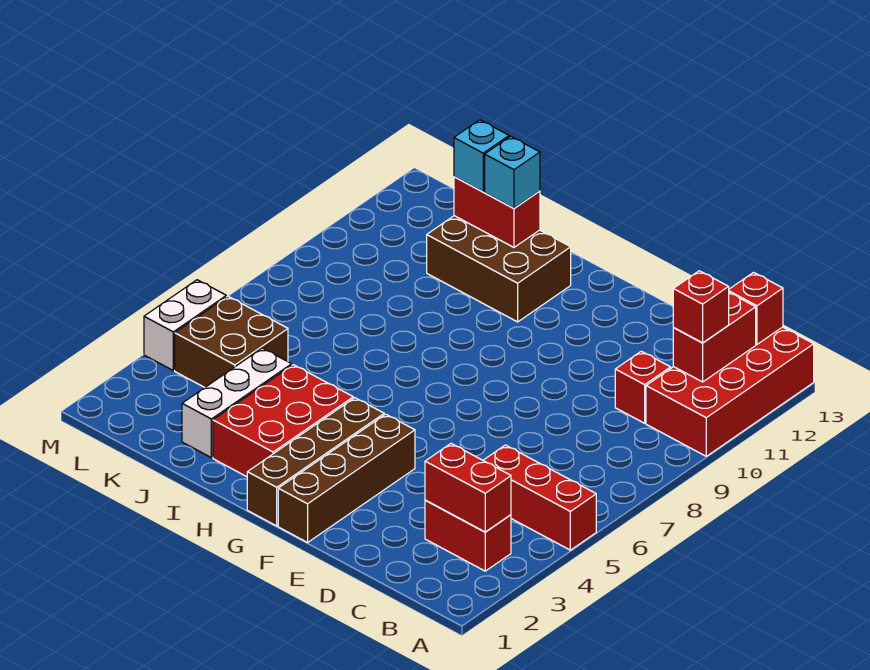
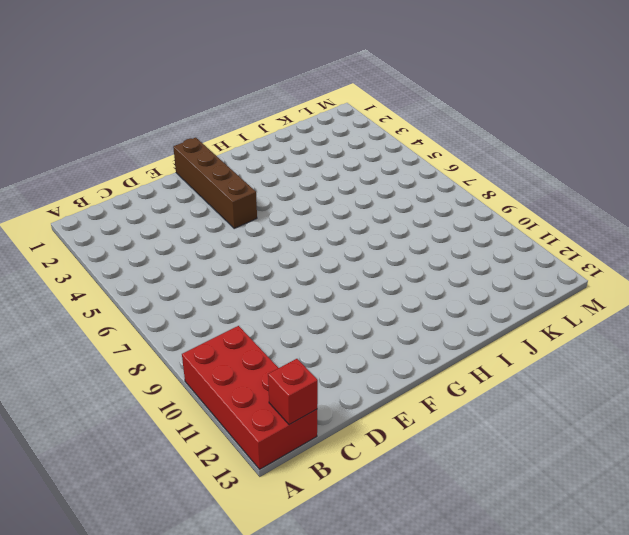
none -> red 1x3 brick [483,445,596,550]
none -> red 1x2 brick [425,500,511,571]
none -> red 1x1 brick [615,351,671,423]

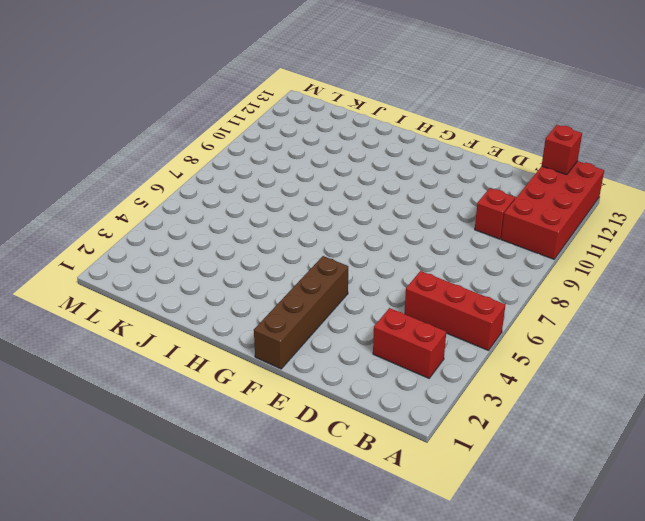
none -> brown 1x4 brick [247,398,384,526]
none -> red 2x3 brick [213,365,353,477]
none -> brown 2x3 brick [427,216,571,322]

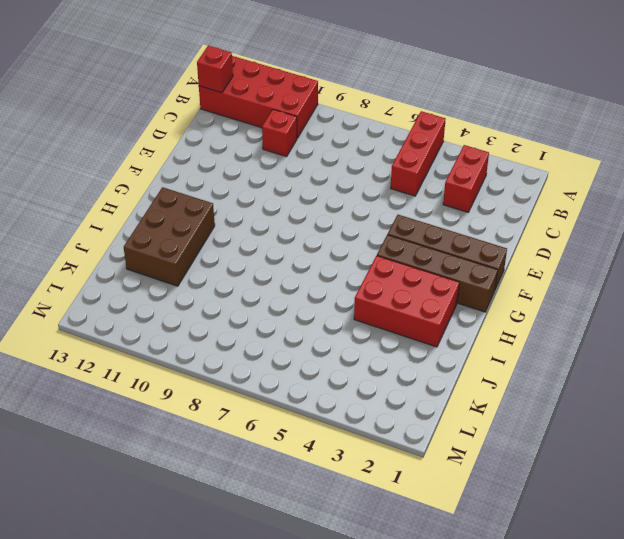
none -> white 1x3 brick [182,348,292,458]
none -> brown 2x2 brick [175,296,288,387]
none -> white 1x2 brick [144,280,226,370]

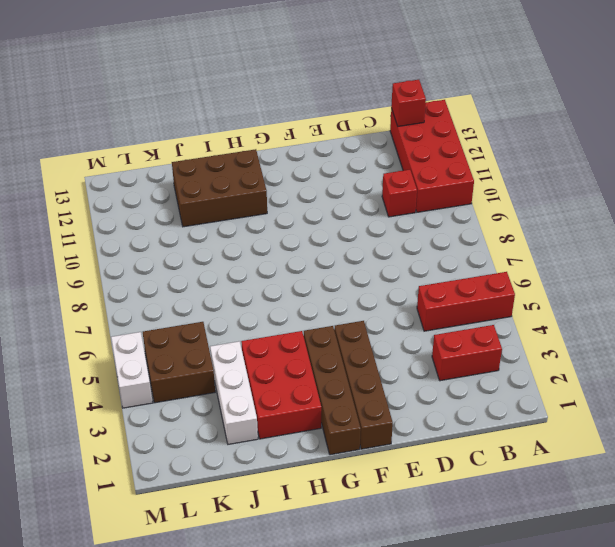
none -> red 1x2 brick [425,444,511,532]
none -> red 1x2 brick [673,293,756,382]
none -> red 1x2 brick [454,177,540,247]

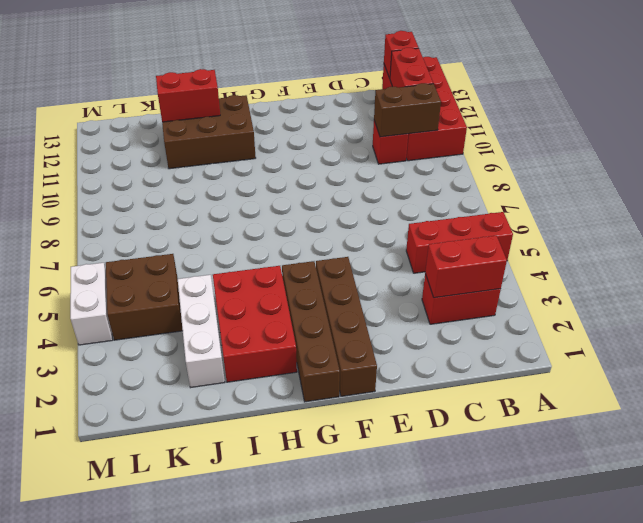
brown 1x2 brick [374,83,441,137] -> none
none -> red 1x1 brick [673,271,729,343]
none -> cyan 1x1 brick [485,136,540,208]
none -> cyan 1x1 brick [454,120,509,192]

